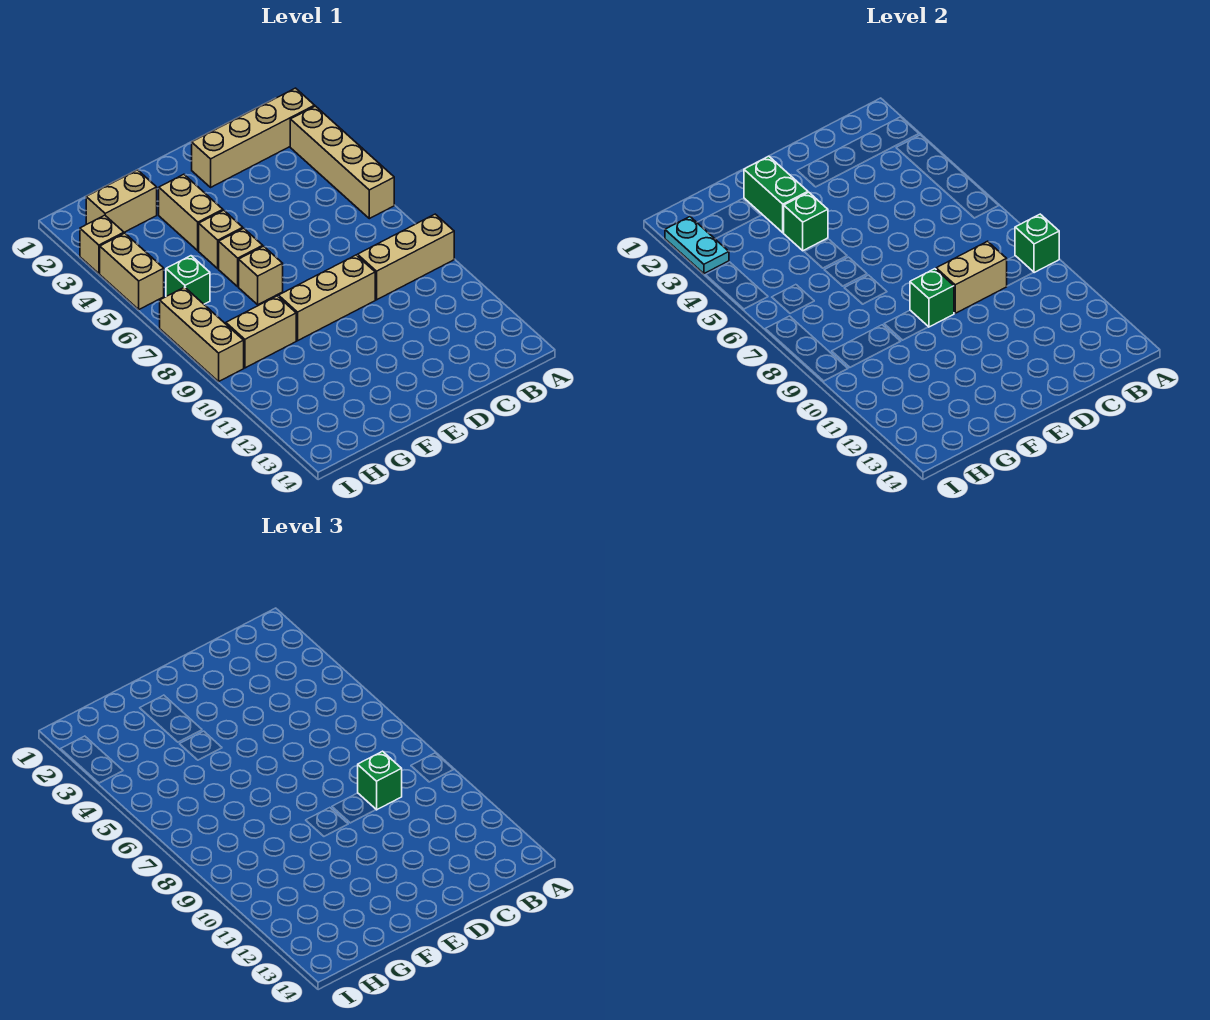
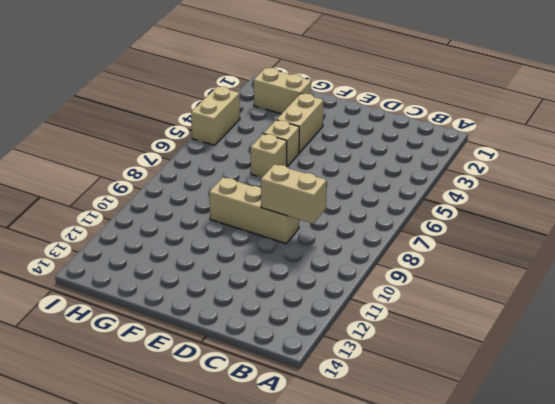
none -> tan 1x4 brick [192,88,315,187]
none -> tan 1x4 brick [290,106,394,219]
none -> tan 1x3 brick [358,214,454,300]

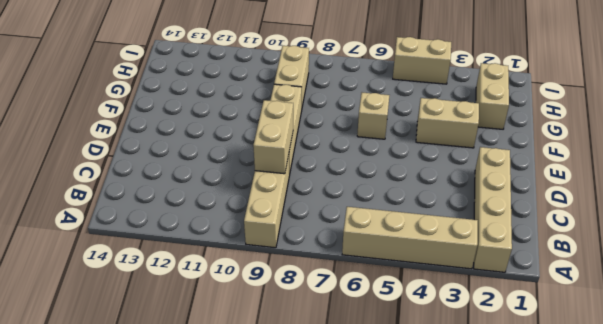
none -> tan 1x1 brick [199,210,243,269]
none -> tan 1x1 brick [239,246,283,305]
none -> green 1x1 brick [166,256,210,304]

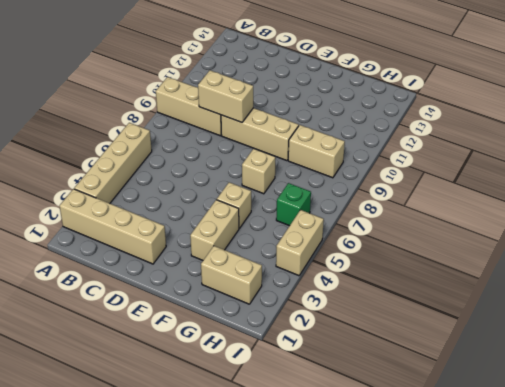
none -> tan 1x1 brick [219,228,263,287]
none -> tan 1x1 brick [80,215,124,274]
none -> tan 1x3 brick [160,287,244,381]

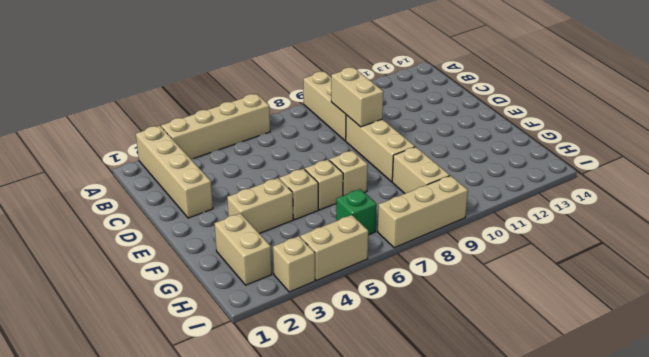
none -> green 1x1 brick [1015,214,1059,273]
none -> green 1x1 brick [910,269,954,327]
none -> green 1x2 brick [744,156,808,233]

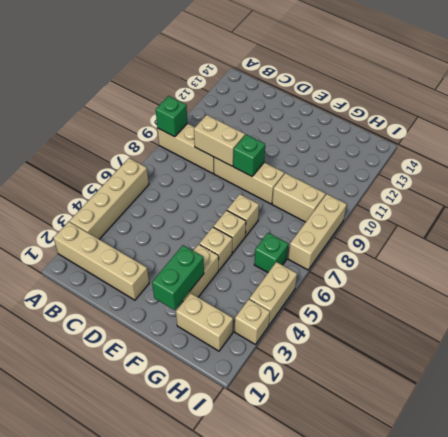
none -> green 1x1 brick [783,192,828,251]
none -> cyan 1x2 plate [665,217,729,274]
none -> green 1x1 brick [358,751,402,810]

